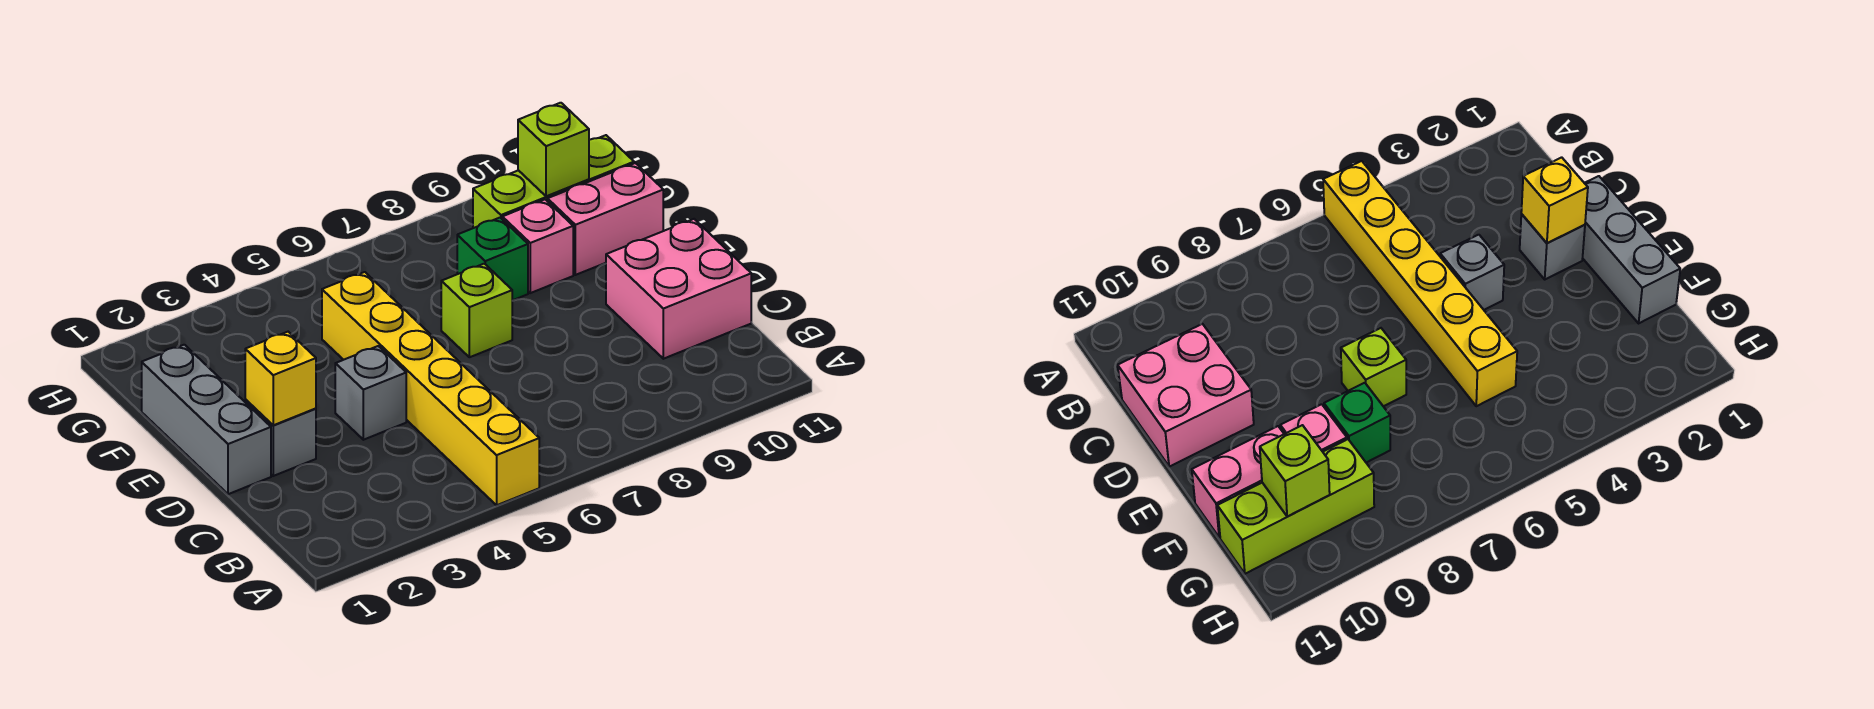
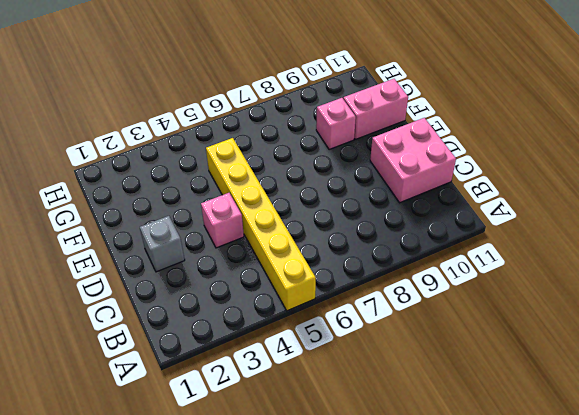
pink 1x1 brick [201,193,244,248] -> grey 1x1 brick [335,346,406,440]
none -> grey 1x3 brick [142,345,271,494]
none -> lime 1x1 brick [441,264,512,357]
none -> green 1x1 brick [457,218,528,300]

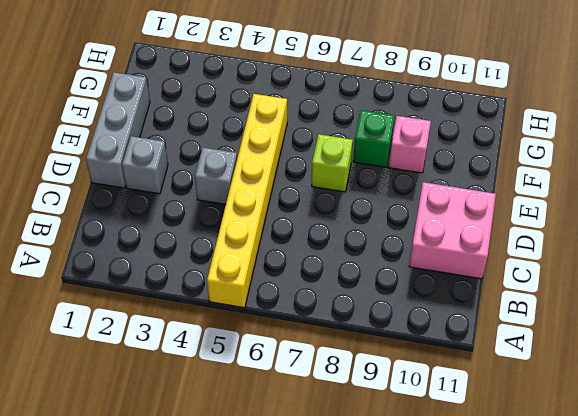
none -> pink 1x2 brick [547,163,663,275]
none -> lime 1x3 brick [473,135,634,228]
none -> yellow 1x1 brick [245,332,316,425]

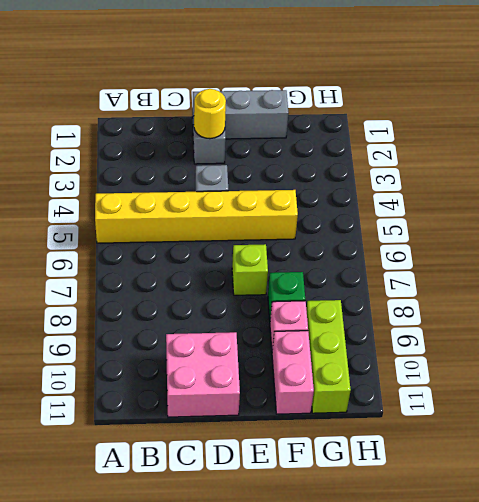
yellow 1x1 round brick [194,89,226,139] -> yellow 1x1 brick [245,332,316,425]
none -> lime 1x1 brick [518,103,589,196]

